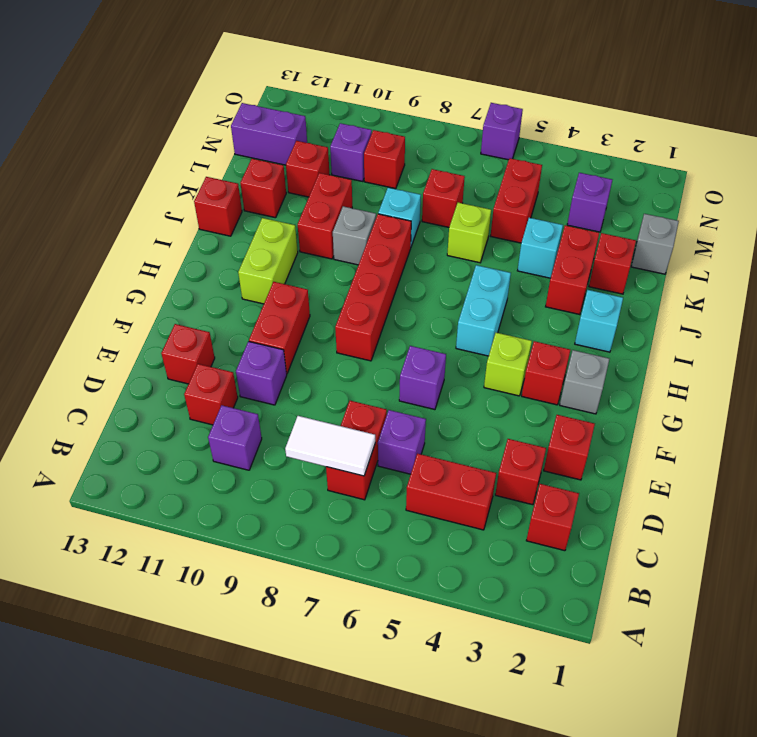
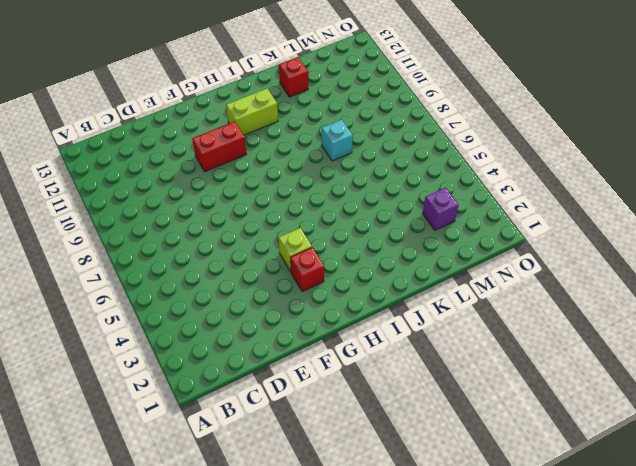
none -> red 1x1 brick [526,484,579,551]
none -> red 1x2 brick [406,454,496,530]
none -> red 1x2 brick [326,401,387,500]
none -> purple 1x1 brick [208,405,262,470]

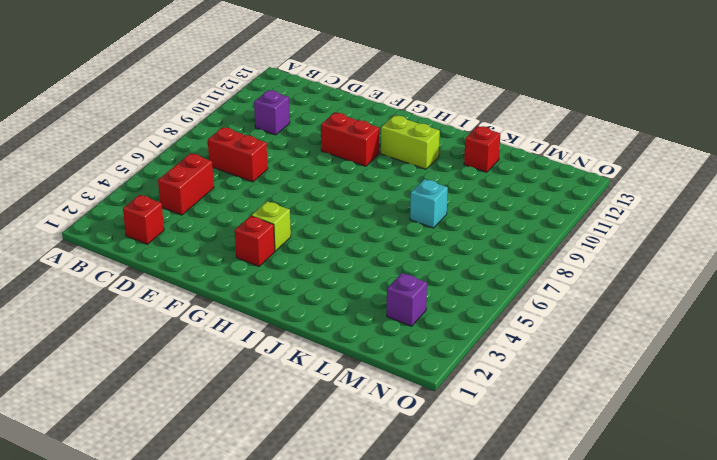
none -> red 1x1 brick [495,439,546,505]
none -> purple 1x1 brick [378,410,426,474]
none -> red 1x1 brick [184,364,238,425]
none -> red 1x1 brick [544,415,595,480]

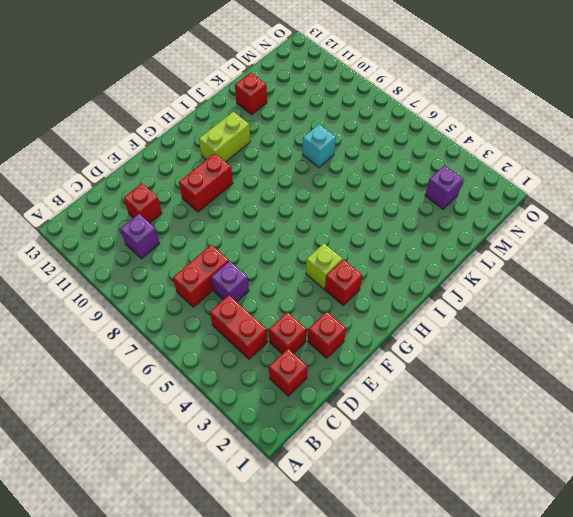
none -> purple 1x1 brick [236,341,287,405]
none -> red 1x1 brick [161,324,215,384]
none -> purple 1x1 brick [399,346,446,410]
none -> grey 1x1 brick [560,350,609,414]

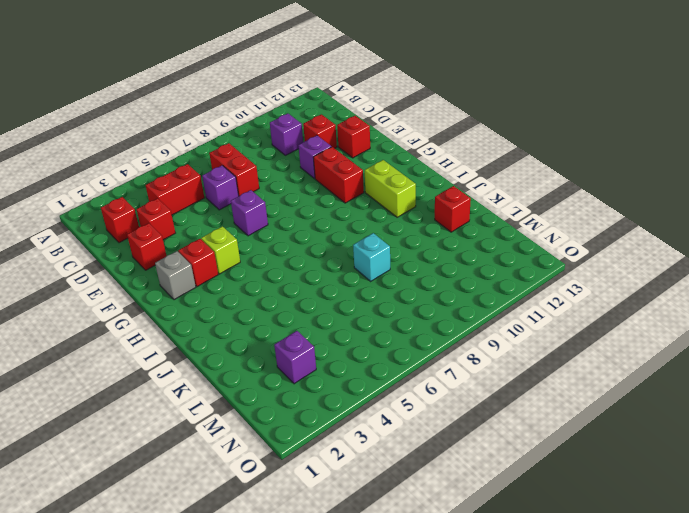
none -> red 1x4 brick [335,214,411,361]
none -> cyan 1x2 brick [456,265,511,356]
none -> cyan 1x1 brick [575,290,623,352]
none -> red 1x2 brick [546,225,599,315]

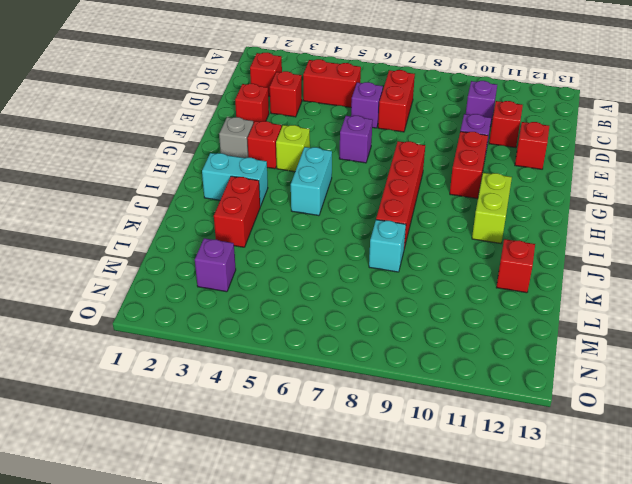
cyan 1x2 brick [202,153,268,206] -> cyan 1x1 brick [575,290,623,352]
none -> grey 1x1 brick [333,206,376,265]
none -> red 1x2 brick [298,173,352,259]
none -> red 1x1 brick [194,177,242,236]
none -> red 1x1 brick [589,233,636,294]

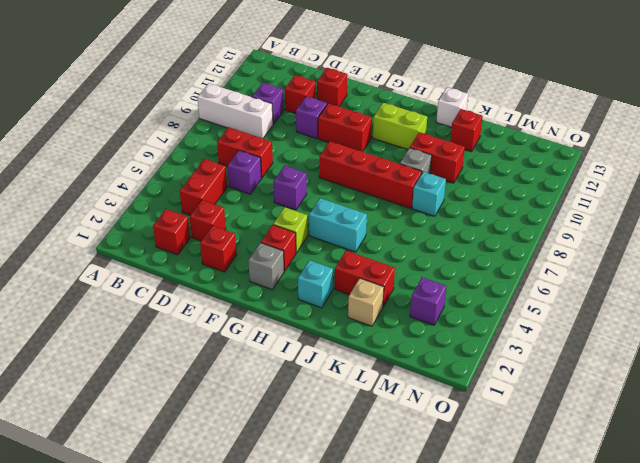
white 1x3 brick [197,83,273,138] -> none
white 1x1 brick [436,87,468,127] -> red 1x1 brick [194,177,242,236]
tan 1x1 brick [348,278,384,326] -> red 1x1 brick [589,233,636,294]
none -> cyan 1x1 brick [517,218,563,278]
none -> lime 1x1 brick [447,203,491,263]
none -> grey 1x1 brick [631,214,679,274]
none -> red 1x2 brick [491,158,542,243]

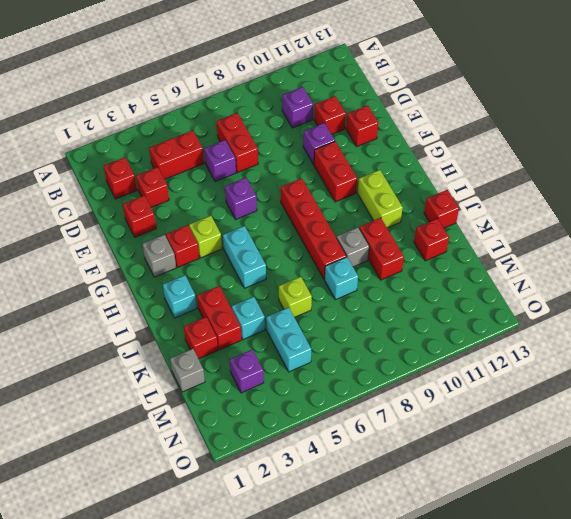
cyan 1x2 brick [266,307,311,372] -> red 1x2 brick [491,158,542,243]
none -> red 1x1 brick [422,169,465,227]
none -> red 1x1 brick [286,141,329,197]
none -> red 1x1 brick [364,130,405,189]
none -> purple 1x1 brick [330,123,372,181]

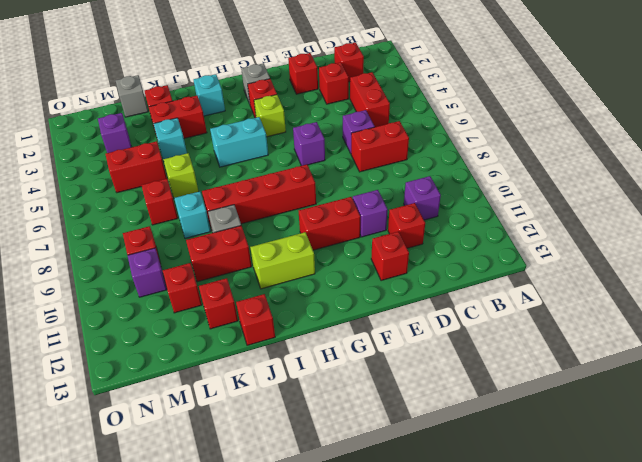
none -> purple 1x2 brick [231,103,307,165]
none -> purple 1x1 brick [481,103,523,160]
none -> white 1x2 tile [285,416,375,476]

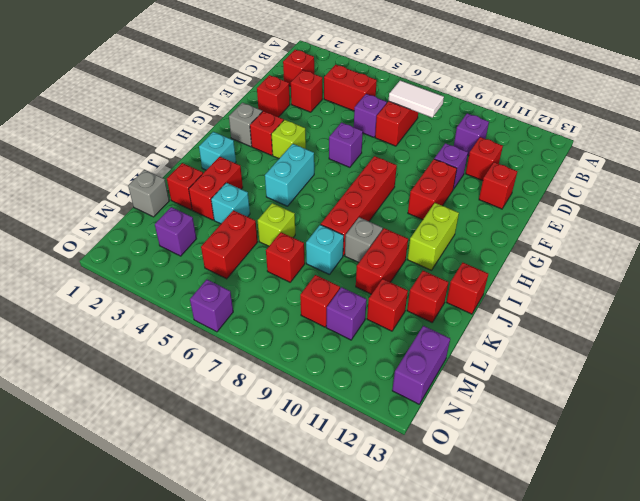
purple 1x2 brick [392,326,450,404] -> purple 1x2 brick turned to [231,103,307,165]

